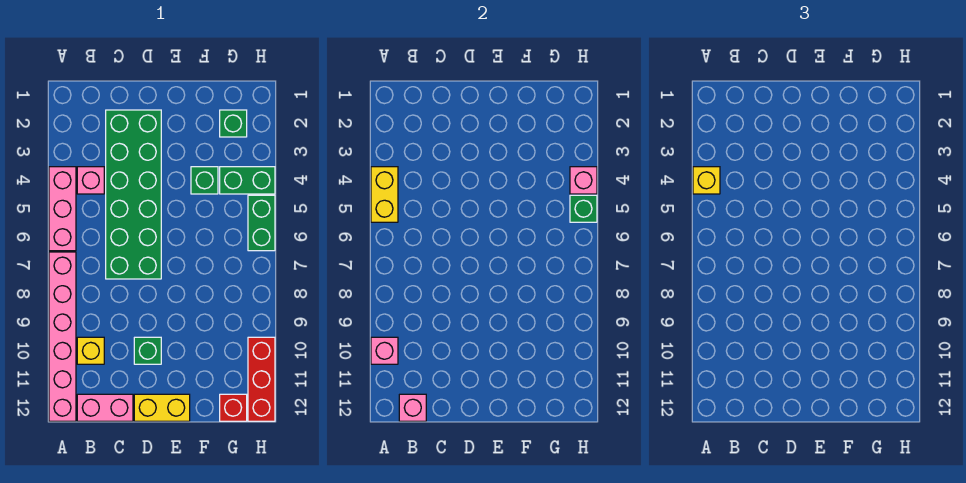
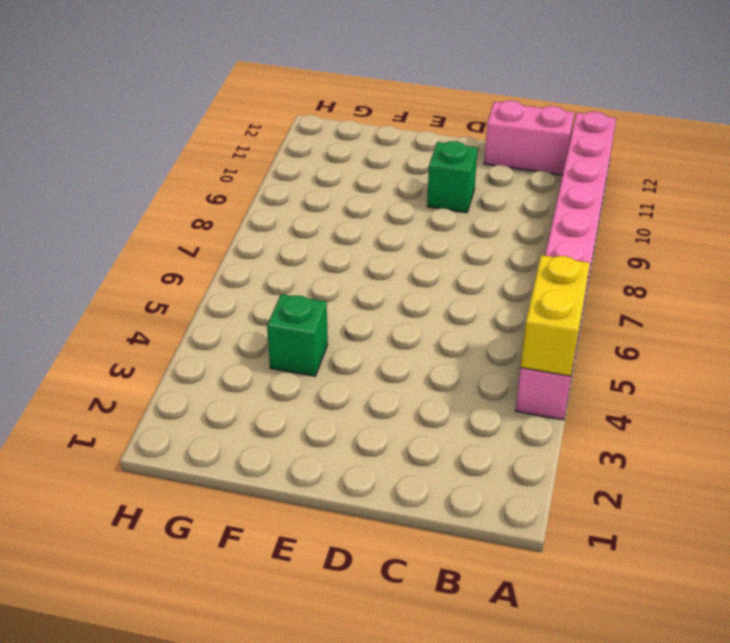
none -> pink 1x1 brick [77,167,104,194]
none -> yellow 1x1 brick [77,337,104,364]
none -> green 2x6 brick [106,110,161,279]

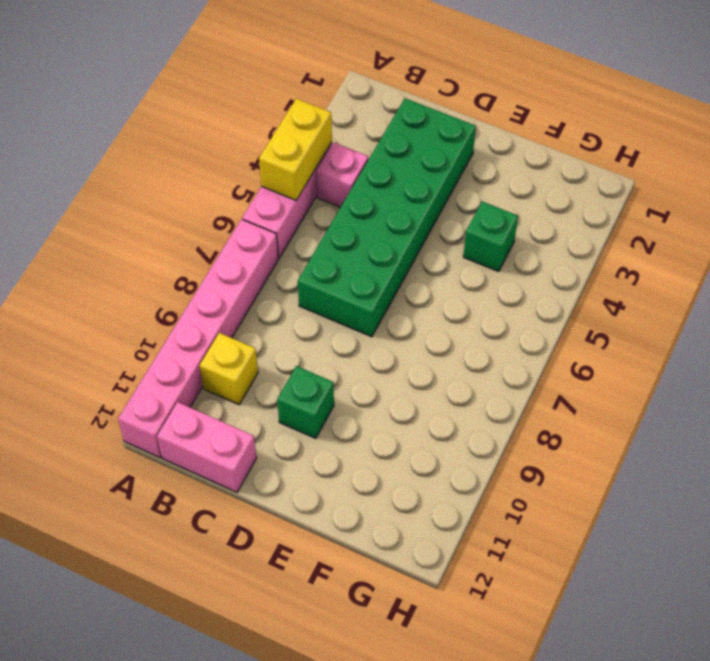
none -> yellow 1x2 brick [134,394,190,421]
none -> green 1x1 brick [220,110,247,137]
none -> green 1x2 brick [220,167,275,194]

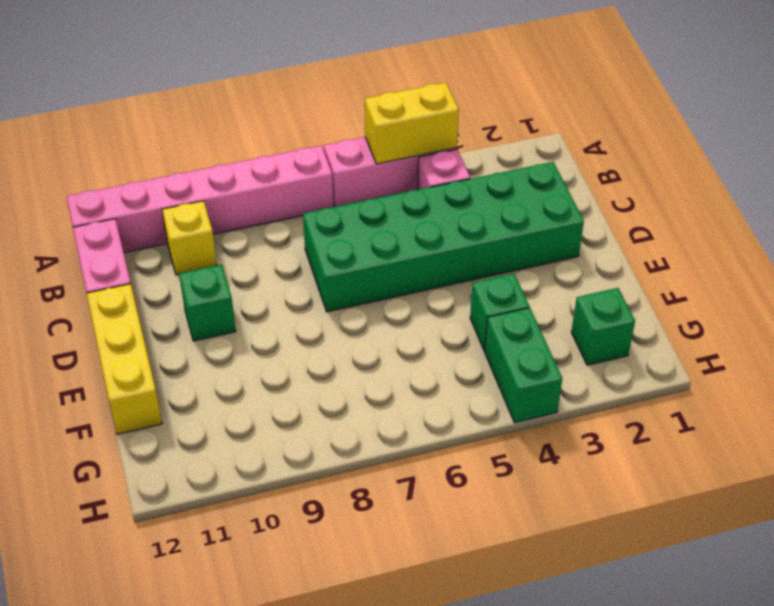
yellow 1x3 brick [86,284,162,434] -> yellow 1x2 brick [134,394,190,421]
none -> red 1x1 brick [220,394,247,421]
none -> green 1x2 brick [248,195,275,251]
none -> red 1x3 brick [248,337,275,421]

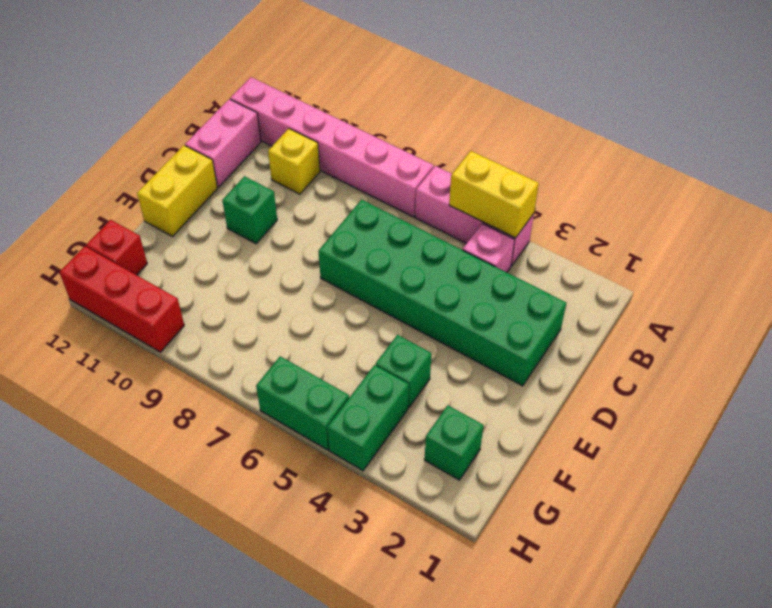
none -> pink 1x1 brick [371,337,398,364]
none -> pink 1x1 brick [399,394,426,421]
none -> pink 1x1 brick [570,167,597,194]

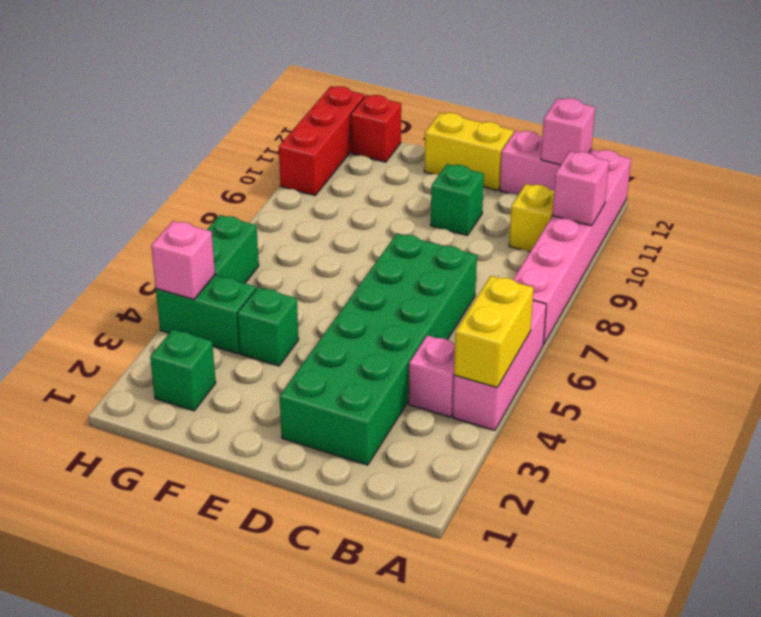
none -> green 1x1 brick [570,195,597,222]
none -> yellow 1x1 brick [693,167,720,194]

